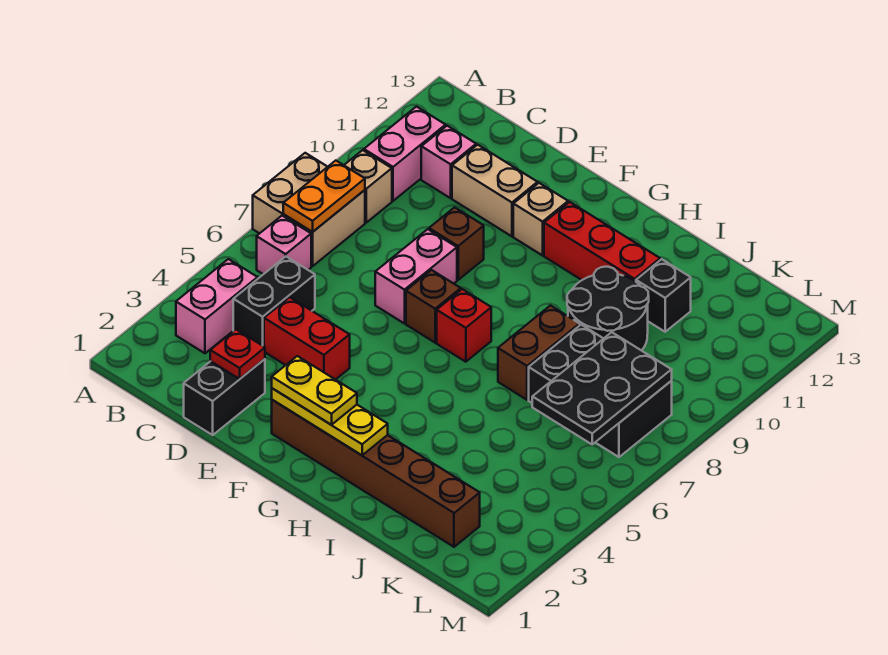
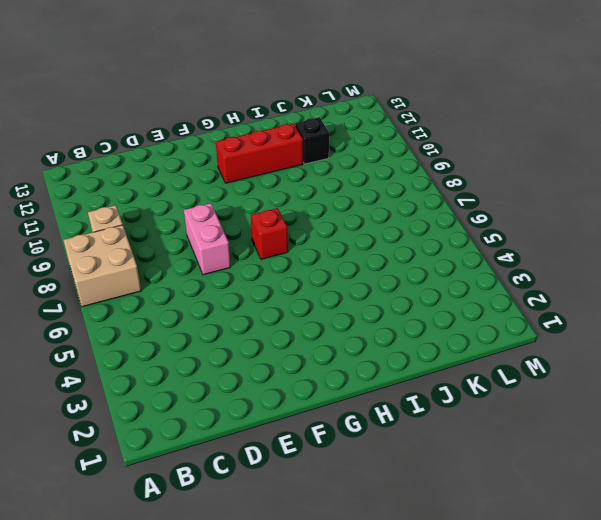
none -> pink 1x2 brick [176,259,258,353]
none -> pink 1x1 brick [257,216,311,274]
none -> pink 1x2 brick [364,107,446,201]

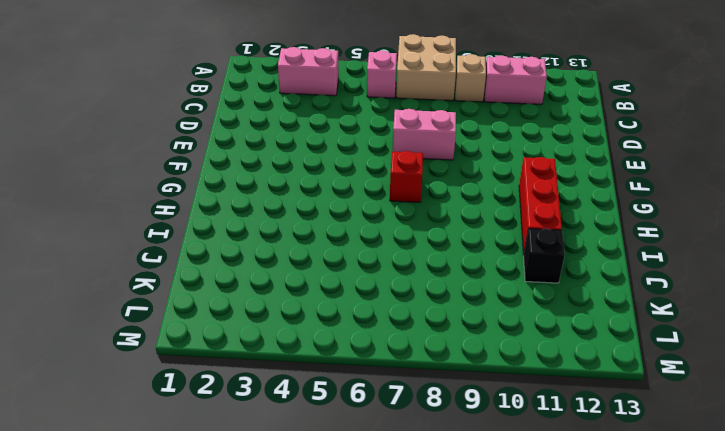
none -> black 1x2 brick [233,257,315,346]
none -> pink 1x1 brick [421,126,476,198]
none -> black 1x2 brick [184,359,265,435]

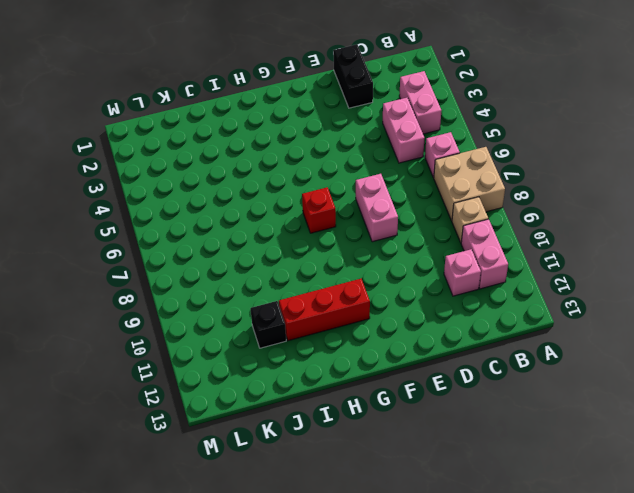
pink 1x2 brick [383,98,425,163] -> black 1x2 brick [233,257,315,346]
none -> red 1x2 brick [264,297,350,380]
none -> tan 1x2 brick [452,145,538,236]
none -> brown 1x1 brick [429,207,484,280]

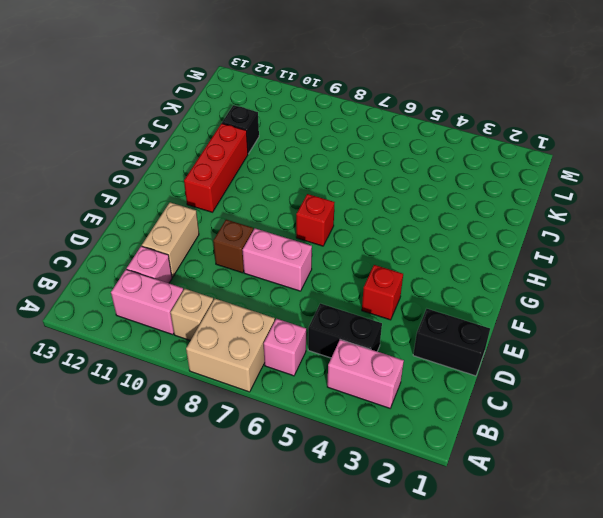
red 1x1 brick [362,265,403,320] -> red 1x2 brick [264,297,350,380]
none -> brown 1x6 brick [272,400,480,547]
none -> brown 1x1 brick [406,270,461,343]
none -> tan 1x1 brick [513,183,568,255]

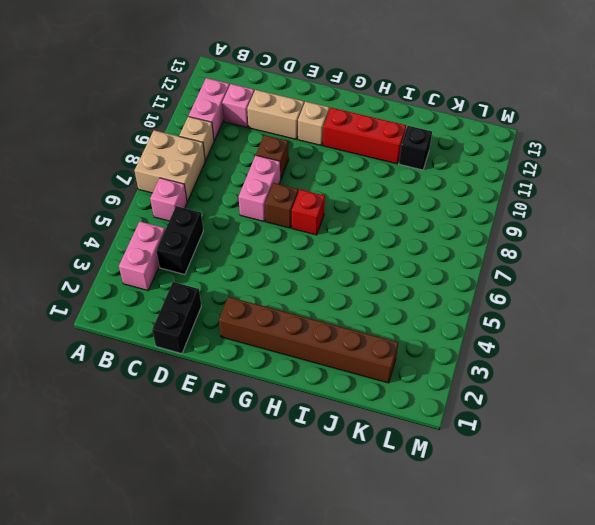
none -> red 1x2 brick [264,297,350,380]
none -> brown 1x2 brick [498,306,580,400]
none -> black 2x2 round brick [567,267,649,351]

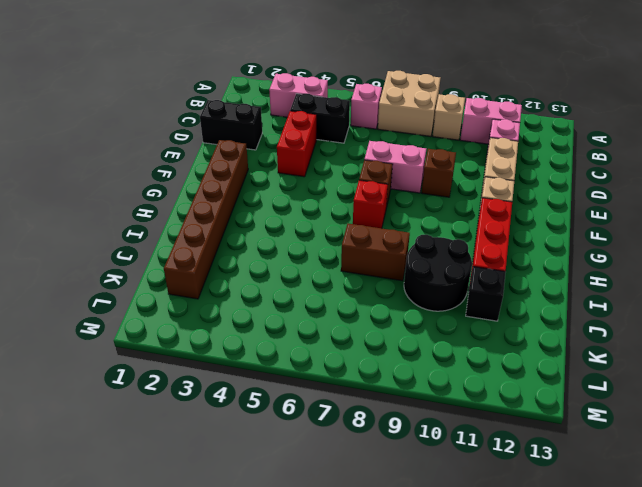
none -> black 2x3 brick [529,325,672,457]
none -> orange 1x2 plate [283,161,365,232]
none -> red 1x1 plate [210,330,265,379]

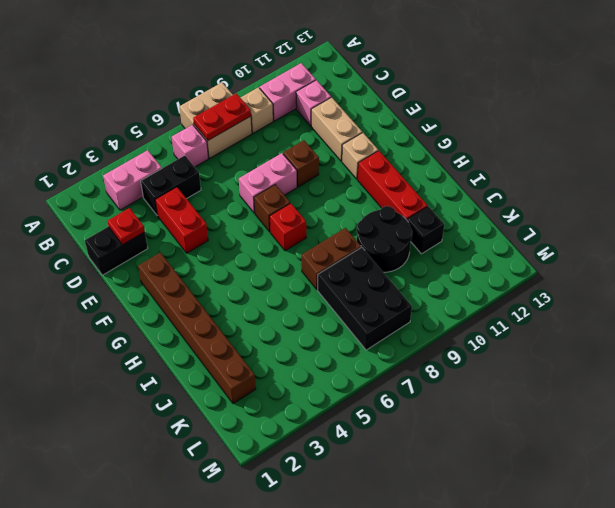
red 1x2 plate [193,93,251,140] -> orange 1x2 plate [283,161,365,232]
none -> yellow 1x3 plate [272,388,388,455]
none -> black 2x3 plate [532,332,672,444]
none -> yellow 1x2 plate [272,356,357,425]

